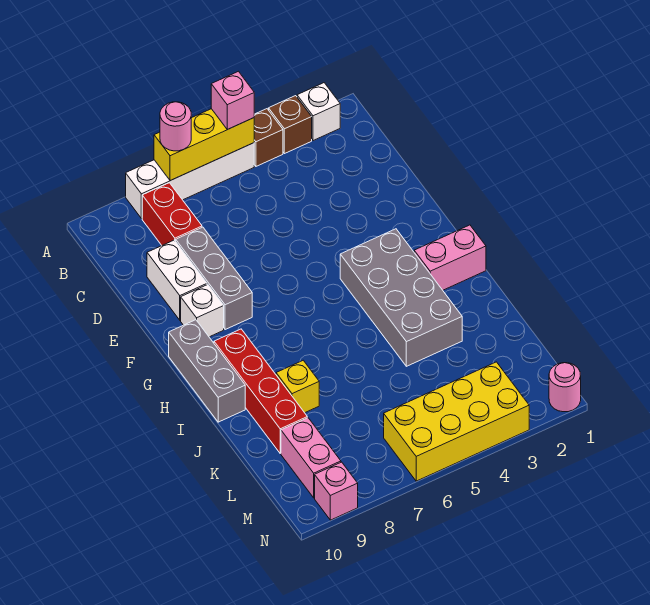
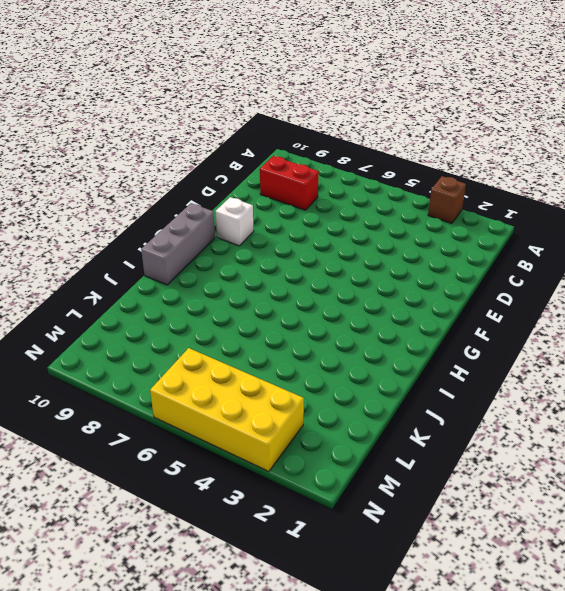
red 1x2 brick [260,156,319,210] -> red 1x2 brick turned to [142,183,202,245]
none -> white 1x1 brick [297,83,340,141]
none -> brown 1x1 brick [254,109,283,166]
none -> white 1x4 brick [126,143,254,219]

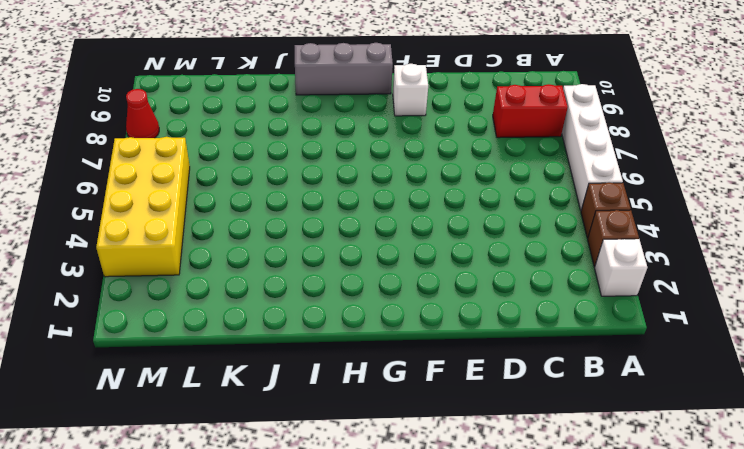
red 1x1 cone [126,89,159,138] -> none
none -> grey 1x3 brick [176,227,252,330]
none -> white 1x2 brick [147,240,207,320]
none -> grey 2x4 brick [340,229,462,366]

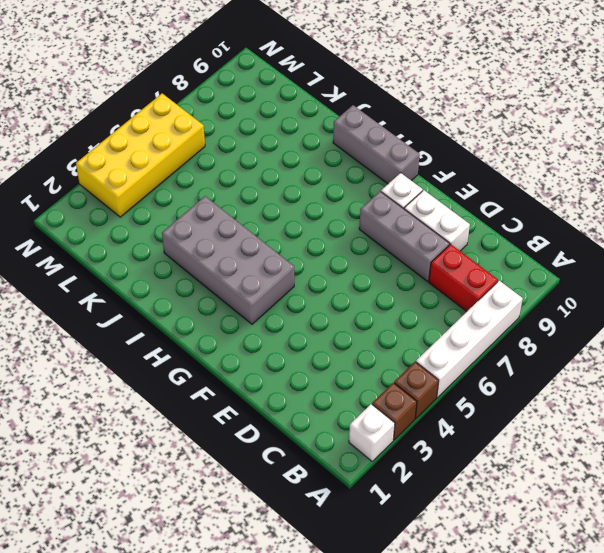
none -> pink 1x2 brick [414,225,486,290]
none -> red 1x4 brick [214,329,307,453]
none -> yellow 1x1 brick [276,360,319,413]

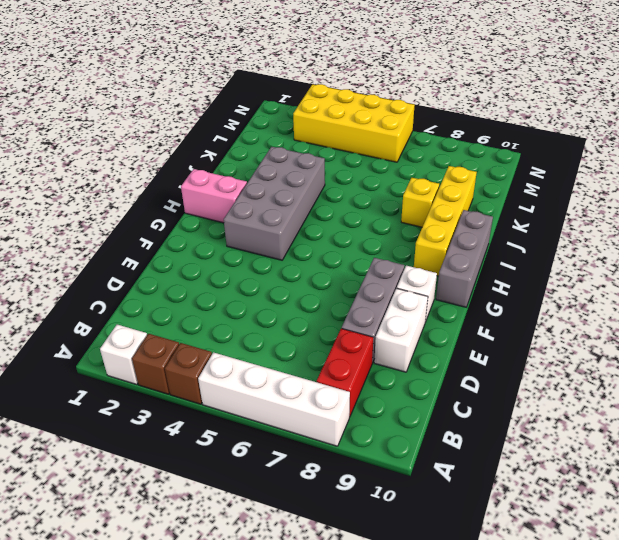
yellow 1x4 brick [414,166,477,276] -> red 1x4 brick [214,329,307,453]
none -> pink 1x2 brick [281,418,341,498]
none -> pink 1x1 round brick [549,363,581,412]
none -> pink 1x1 brick [315,462,358,520]

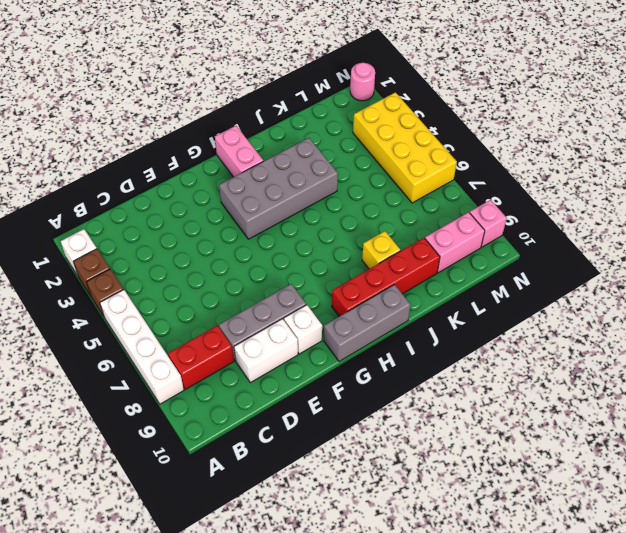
none -> yellow 1x3 brick [154,109,254,181]
none -> pink 1x1 brick [211,71,254,130]
none -> pink 1x1 round brick [160,102,191,151]

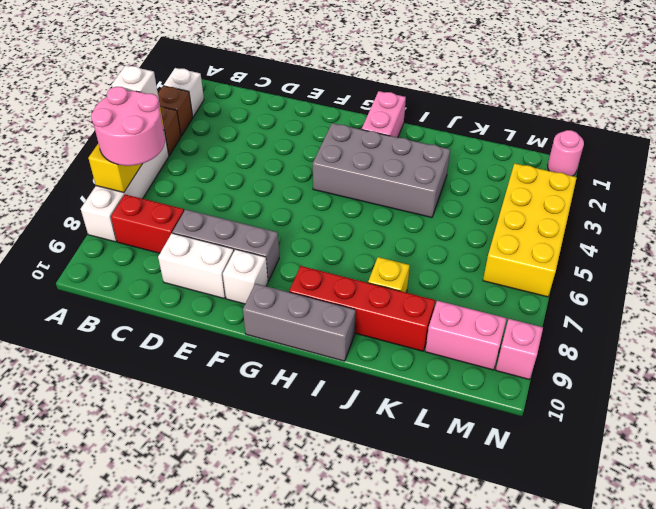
white 1x1 brick [112,65,159,100] -> pink 1x1 brick [211,71,254,130]
pink 2x2 round brick [91,87,165,166] -> pink 1x1 round brick [160,102,191,151]

